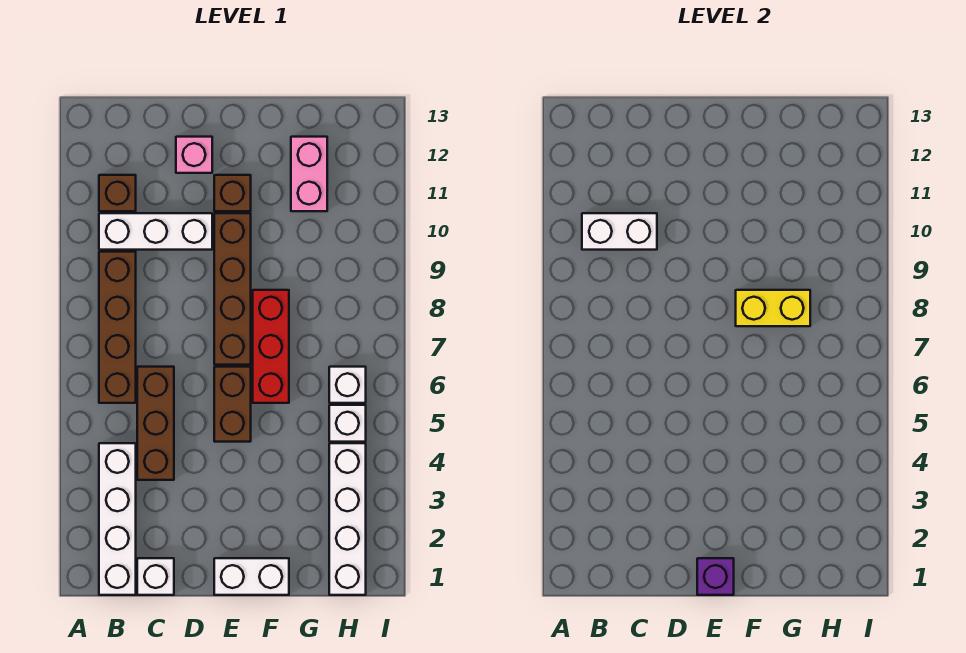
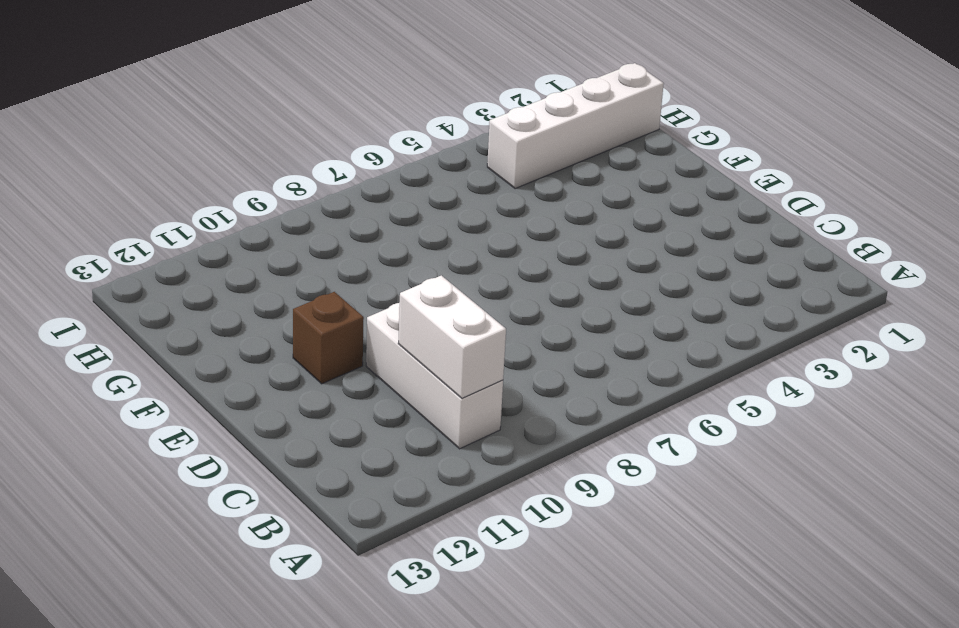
none -> white 1x4 brick [99,443,136,595]
none -> brown 1x4 brick [99,252,136,403]
none -> brown 1x1 brick [99,175,136,211]

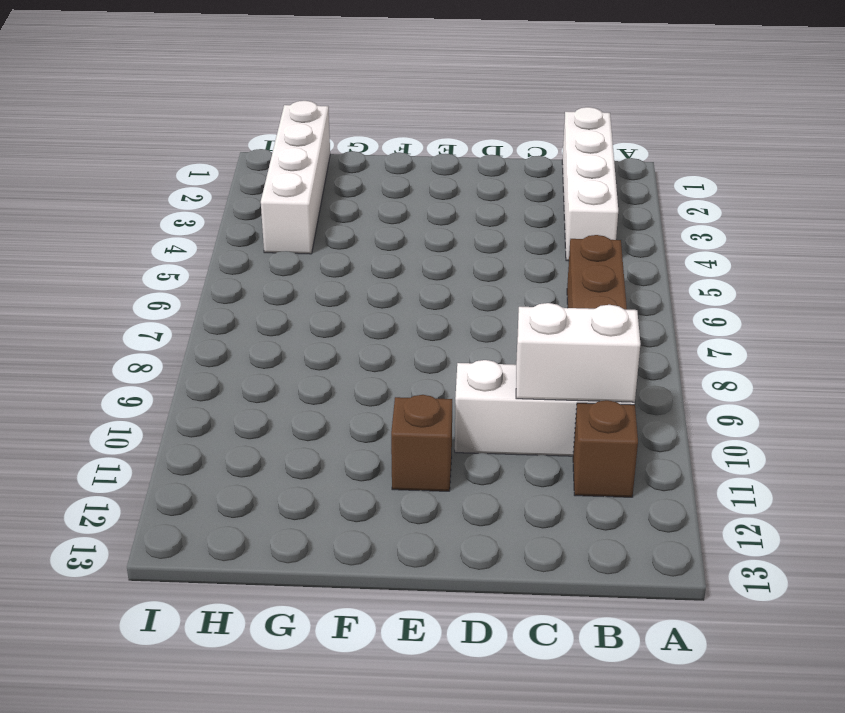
none -> white 1x1 brick [137,558,174,595]
none -> brown 1x3 brick [137,367,174,480]
none -> pink 1x1 brick [176,137,212,173]

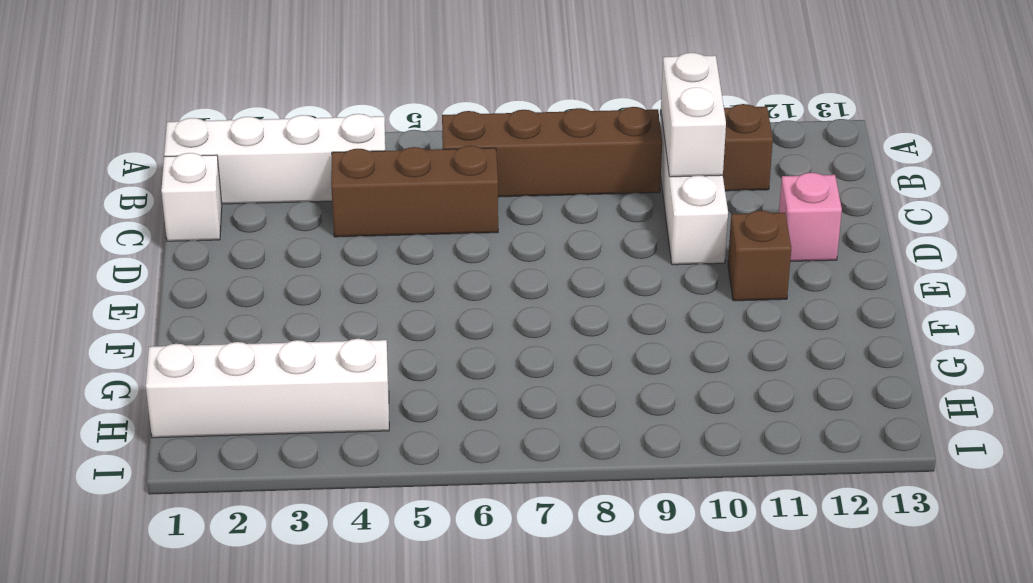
none -> white 1x2 brick [214,558,289,595]
none -> brown 1x2 brick [214,367,251,442]
none -> brown 1x4 brick [214,213,251,365]

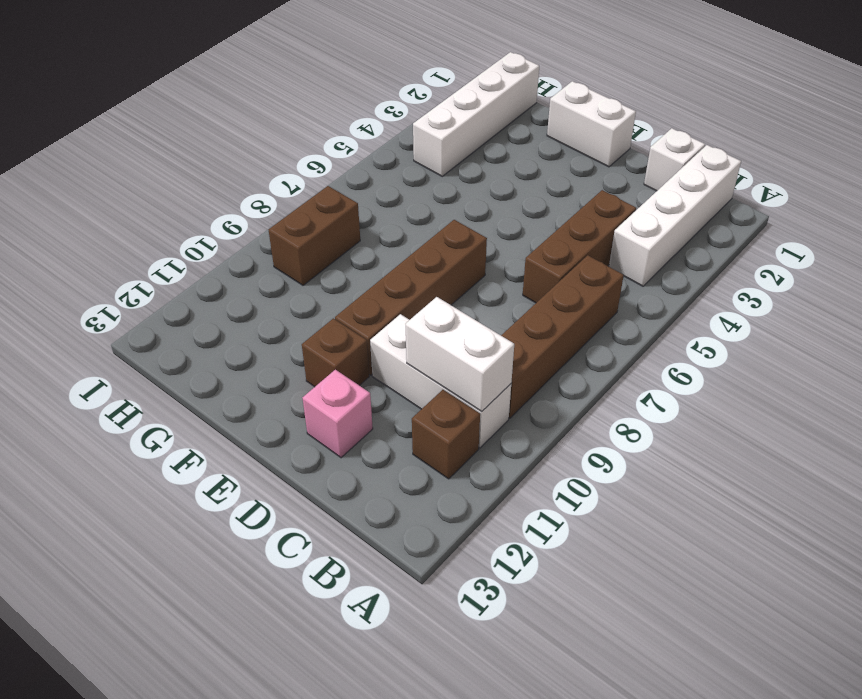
brown 1x2 brick [268,186,360,285] -> brown 1x2 brick moved to [214,367,251,442]
none -> red 1x3 brick [253,290,289,403]
none -> pink 1x2 brick [291,137,327,211]
none -> white 1x1 brick [329,405,366,442]

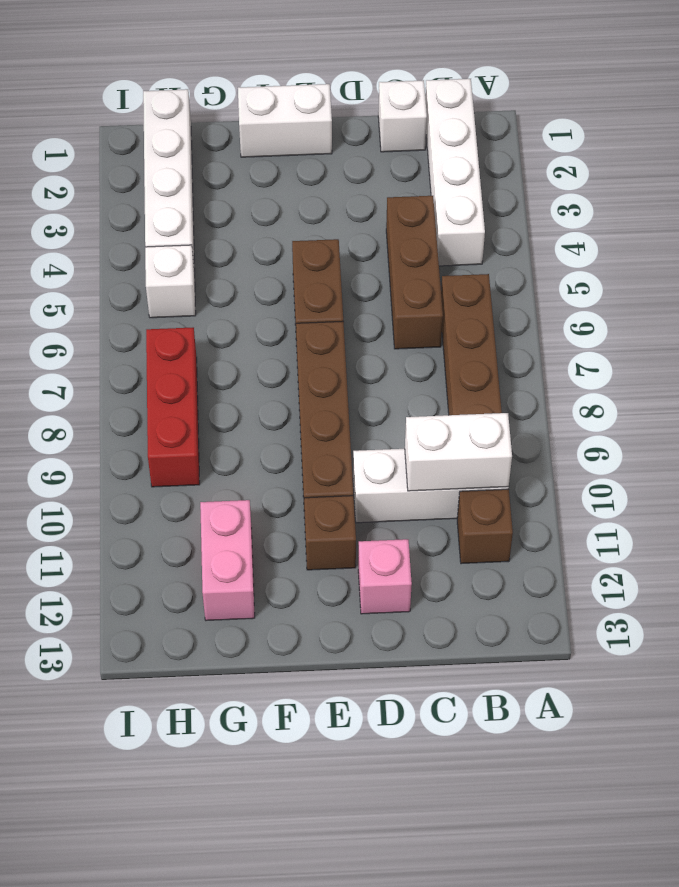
red 1x3 brick [146,327,200,487] -> red 1x3 brick moved to [253,290,289,403]
none -> white 1x1 brick [329,367,366,403]
none -> purple 1x1 brick [697,558,734,595]
none -> yellow 1x2 brick [736,290,810,326]

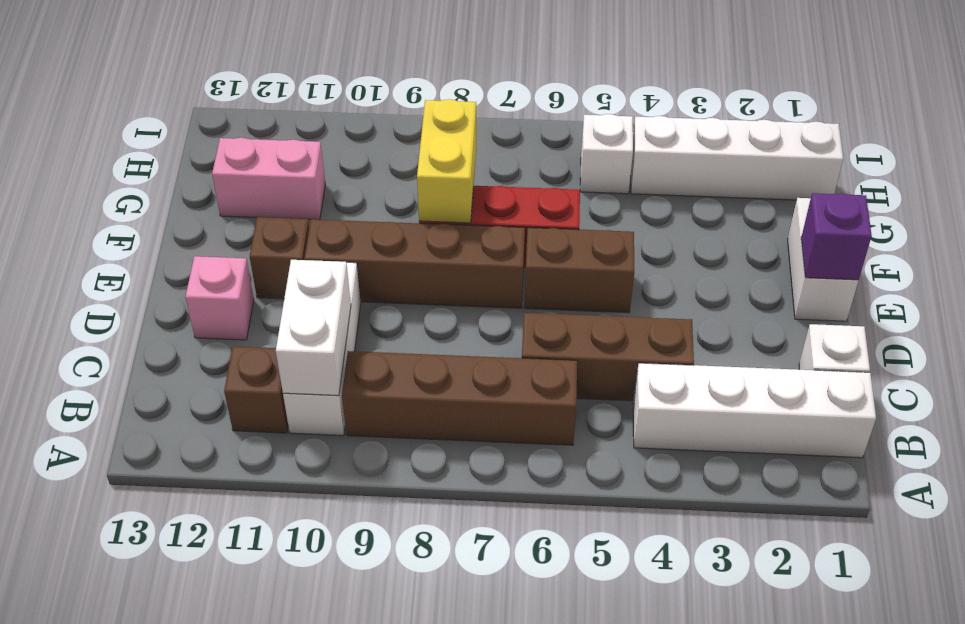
none -> white 1x1 brick [329,367,366,403]

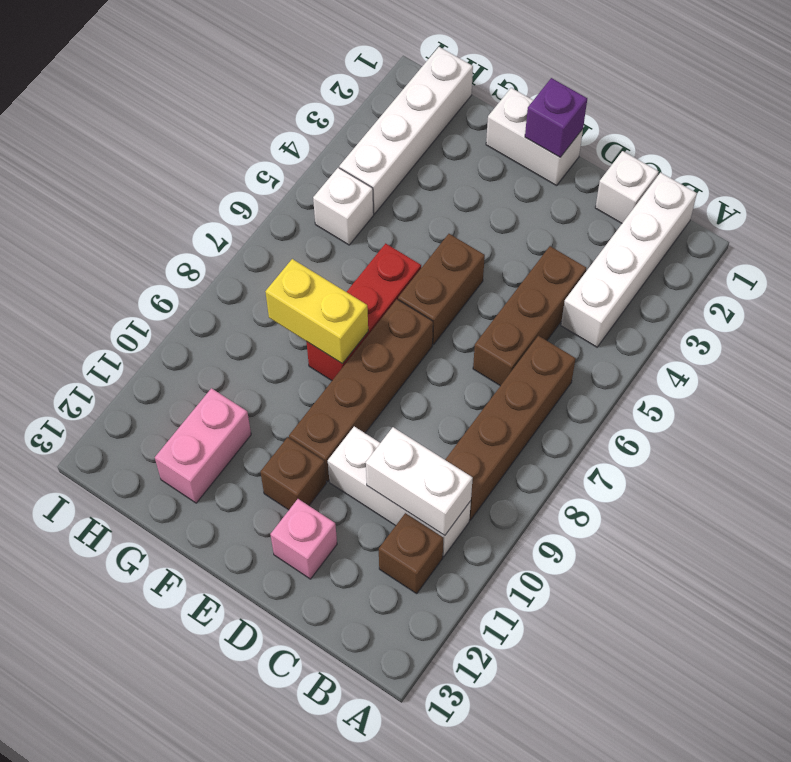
none -> white 1x1 brick [329,367,366,403]

